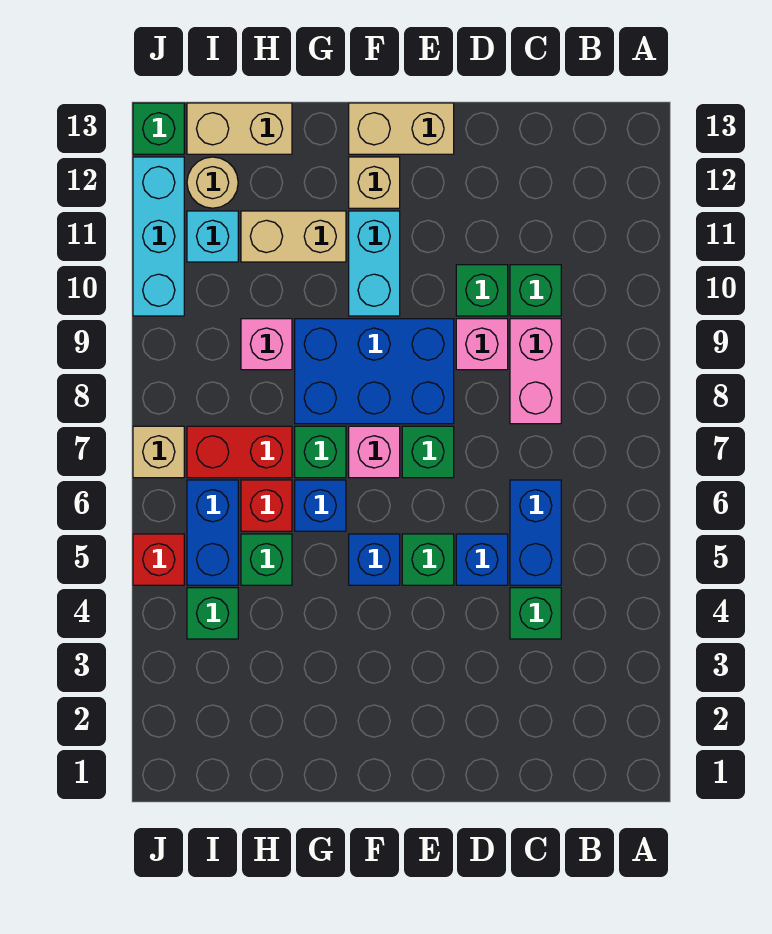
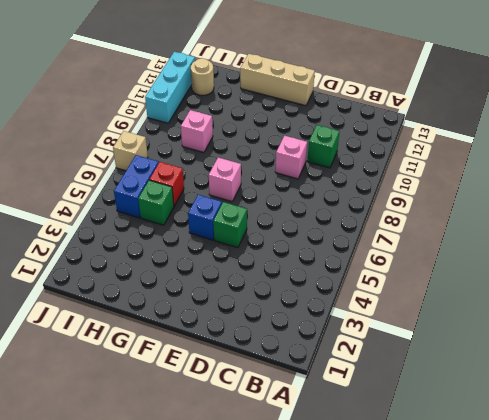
tan 1x3 brick [240,54,315,106] -> tan 1x2 brick [349,103,454,154]
none -> green 1x1 brick [510,588,561,639]
none -> blue 1x2 brick [510,480,561,585]
none -> pink 1x2 brick [510,319,561,424]
none -> blue 1x1 brick [456,534,508,585]

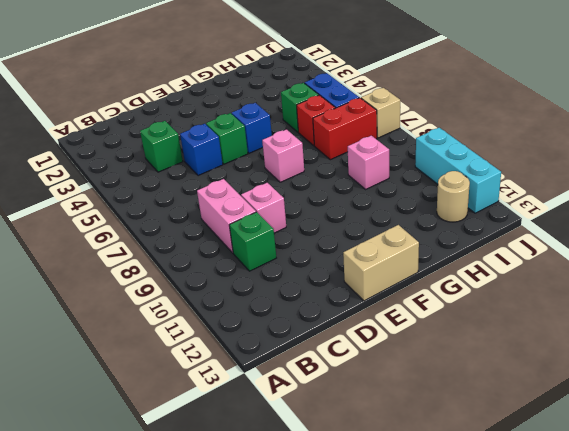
none -> blue 1x2 brick [510,480,561,585]
none -> green 1x1 brick [456,265,508,316]
none -> green 1x1 brick [402,426,454,478]
none -> blue 2x3 brick [295,319,454,424]

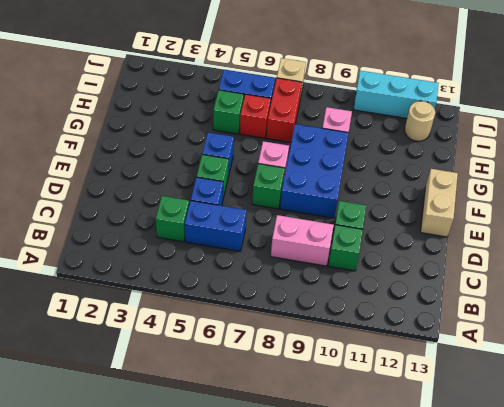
none -> pink 1x1 brick [456,319,508,370]
none -> cyan 1x2 brick [349,211,400,316]
none -> tan 1x1 brick [349,157,400,208]
none -> blue 1x1 brick [295,480,346,531]

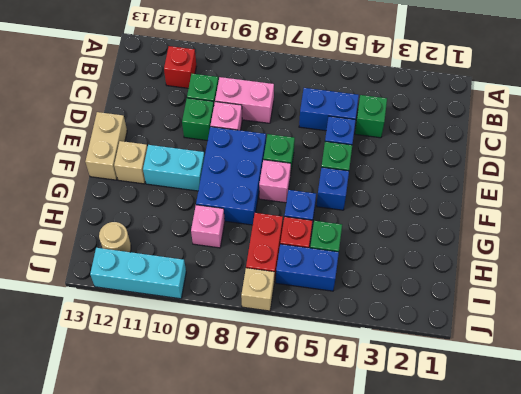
red 1x1 brick [164,46,196,88] -> red 1x1 brick moved to [133,534,184,585]
none -> green 1x1 brick [295,426,346,478]
none -> tan 1x2 brick [241,211,346,262]
none -> tan 1x2 brick [187,103,292,154]
none -> green 1x1 brick [187,588,238,639]

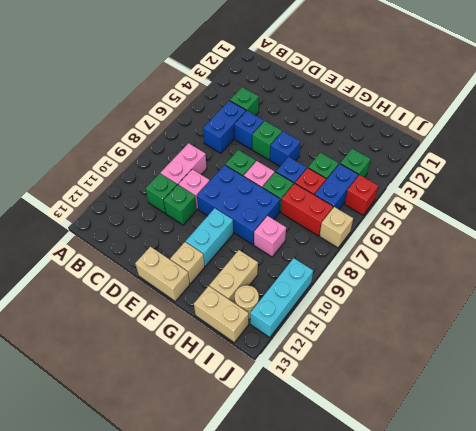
tan 1x2 brick [209,250,258,303] -> tan 1x2 brick turned to [241,211,346,262]
none -> cyan 1x1 brick [187,211,238,262]
none -> green 1x1 brick [133,103,184,154]

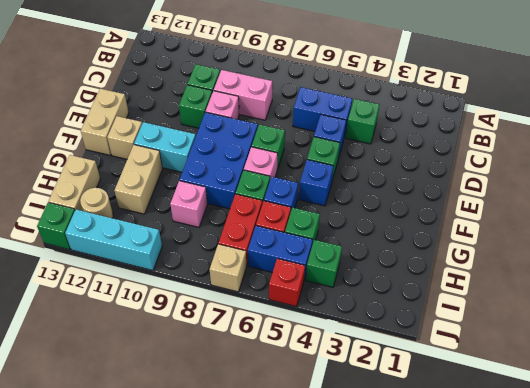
none -> cyan 1x1 brick [187,211,238,262]

